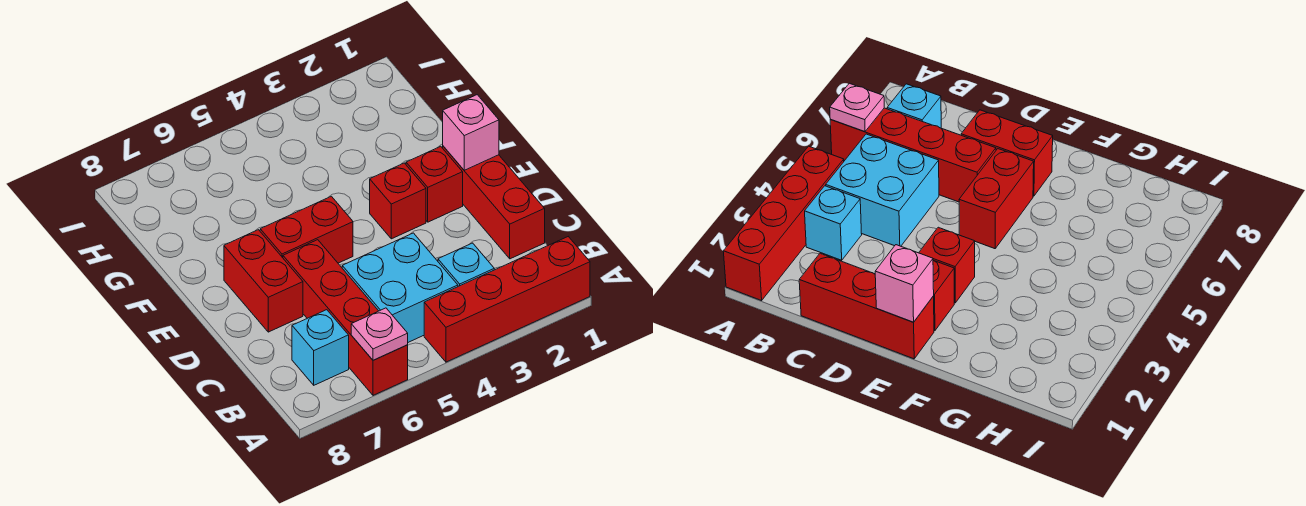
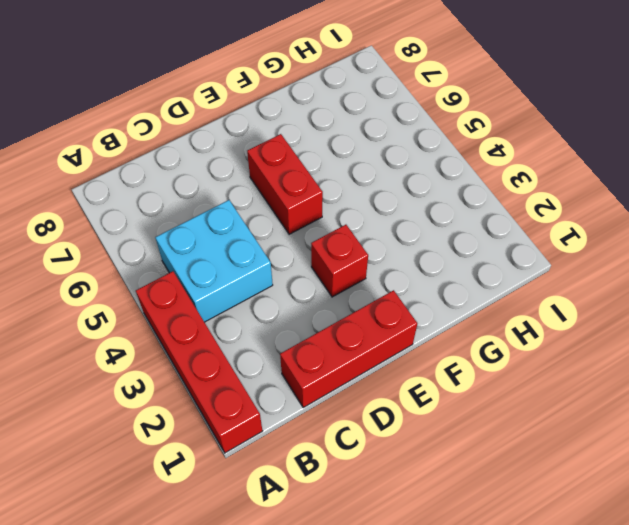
none -> red 1x4 brick [283,240,408,395]
none -> cyan 1x1 brick [438,243,494,286]
none -> cyan 1x1 brick [292,310,349,385]

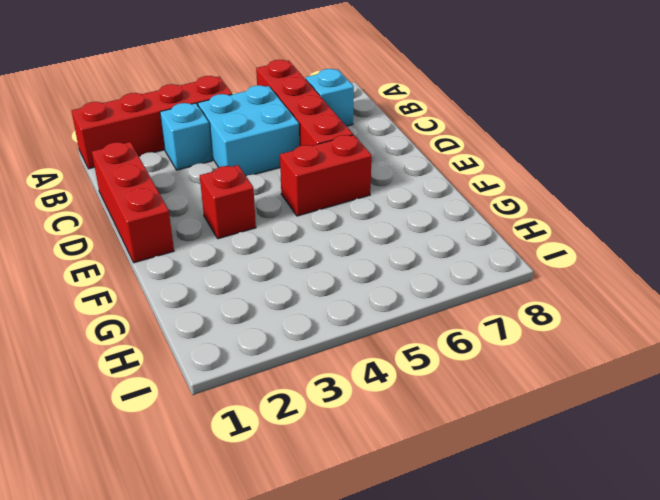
none -> red 1x2 brick [224,230,303,332]
none -> red 1x1 brick [406,146,463,222]
none -> pink 1x1 plate [351,308,408,360]

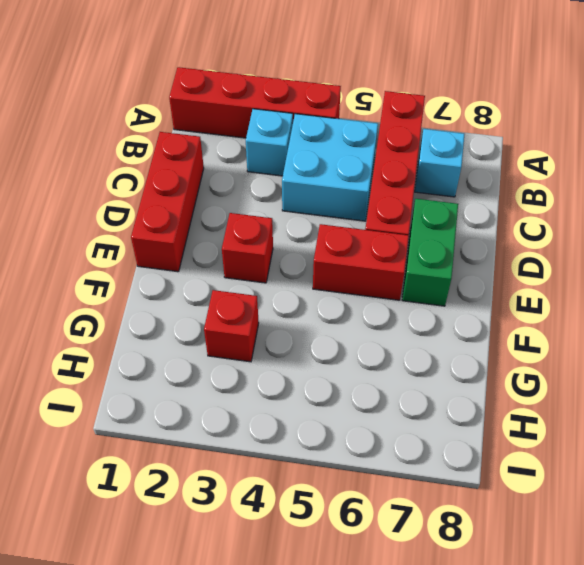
green 1x2 brick [402,199,458,306] -> red 1x2 brick [224,230,303,332]
red 1x1 brick [204,290,259,362] -> red 1x1 brick moved to [406,146,463,222]
none -> pink 1x1 plate [351,308,408,360]
none -> pink 1x1 brick [443,95,499,170]

